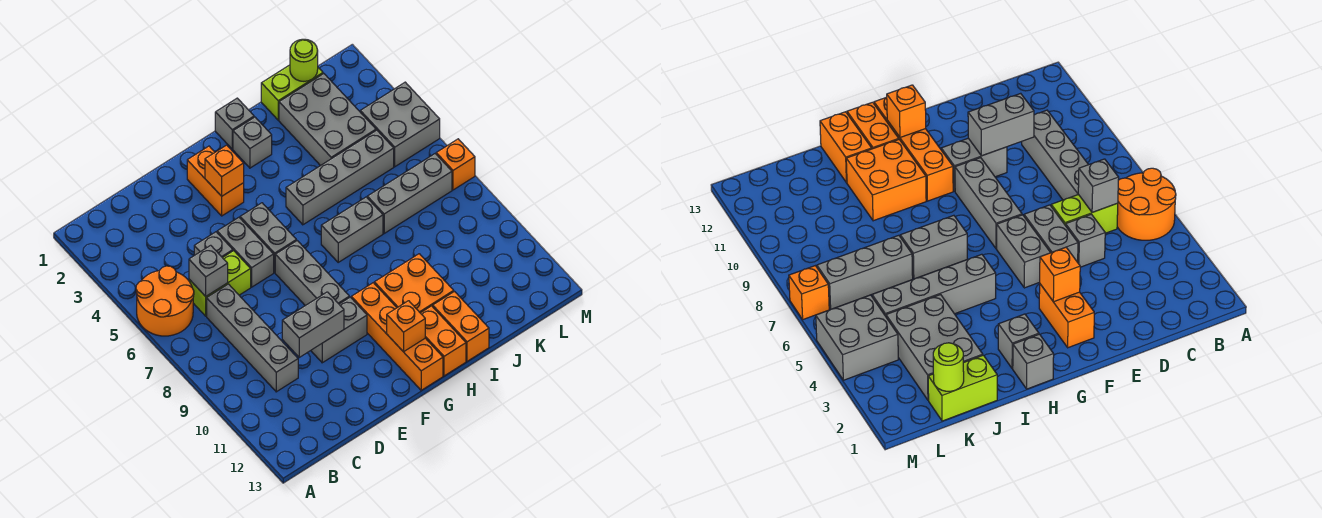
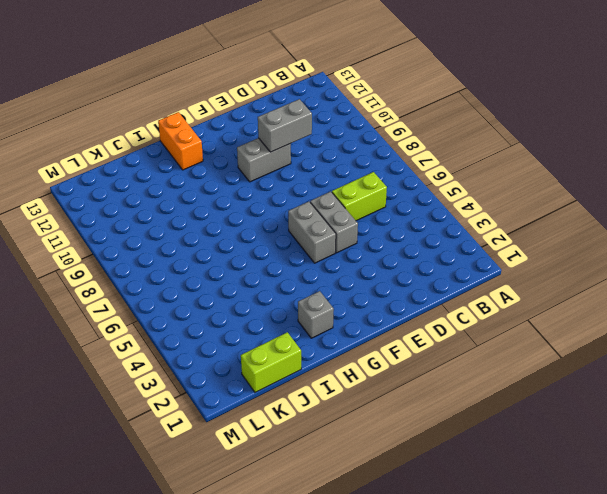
none -> orange 2x2 round brick [136,266,194,336]
none -> grey 1x4 brick [207,284,298,392]
none -> grey 1x1 brick [194,232,233,258]

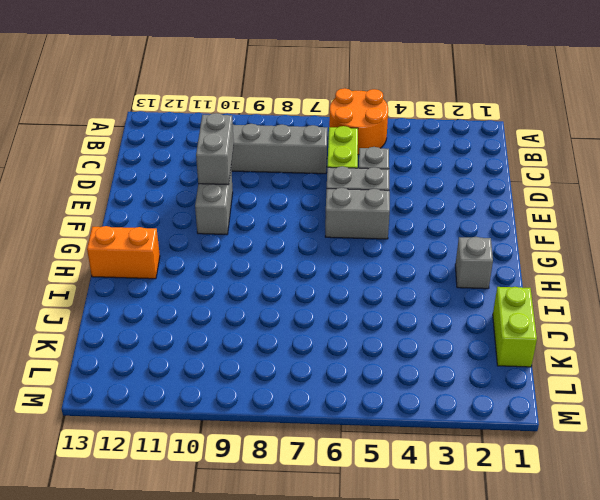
none -> orange 1x2 brick [187,146,244,216]
none -> grey 1x3 brick [275,241,349,306]
none -> orange 1x4 brick [351,283,443,390]

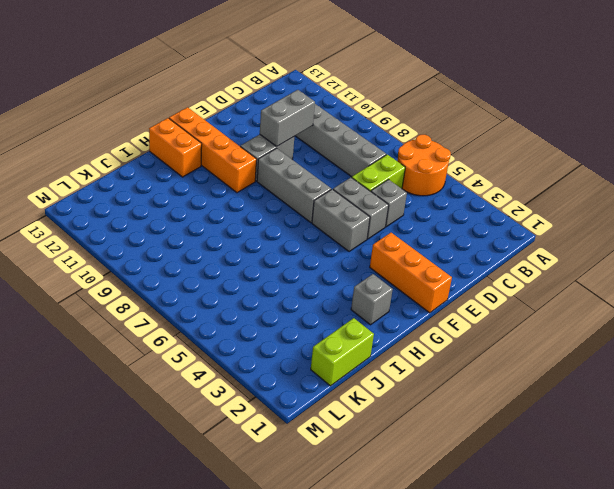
orange 1x3 brick [370,233,452,313] -> orange 1x2 brick [187,146,244,216]
none -> grey 1x1 brick [215,98,254,149]
none -> grey 1x4 brick [286,130,394,225]
none -> grey 1x2 brick [321,197,383,262]

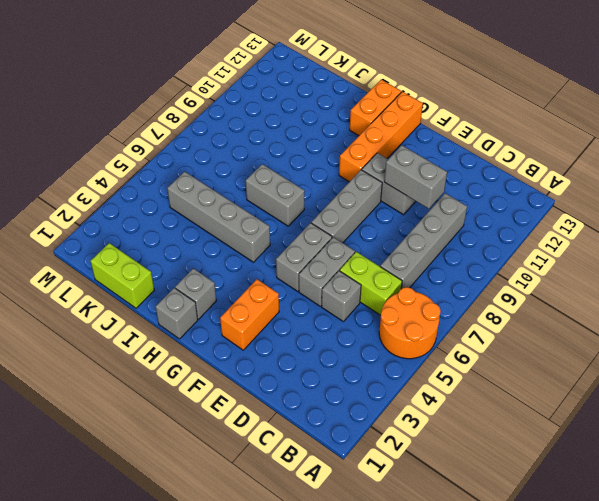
none -> orange 2x2 brick [374,254,454,313]
none -> orange 1x2 brick [433,292,489,361]
none -> grey 2x3 brick [279,74,376,166]

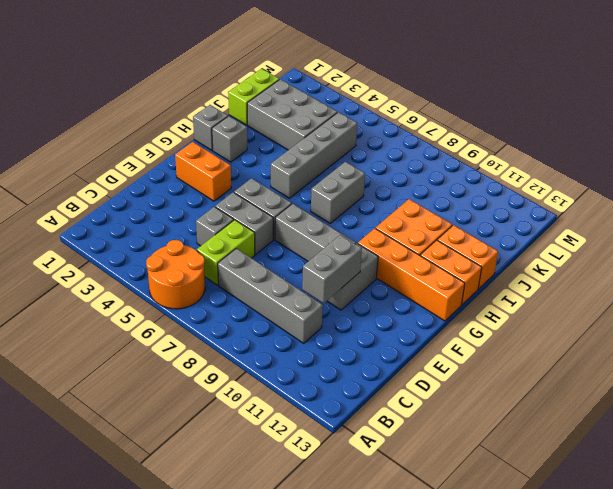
none -> grey 1x3 brick [367,154,452,233]
none -> grey 2x2 brick [360,82,440,167]
none -> orange 1x1 brick [436,139,475,190]

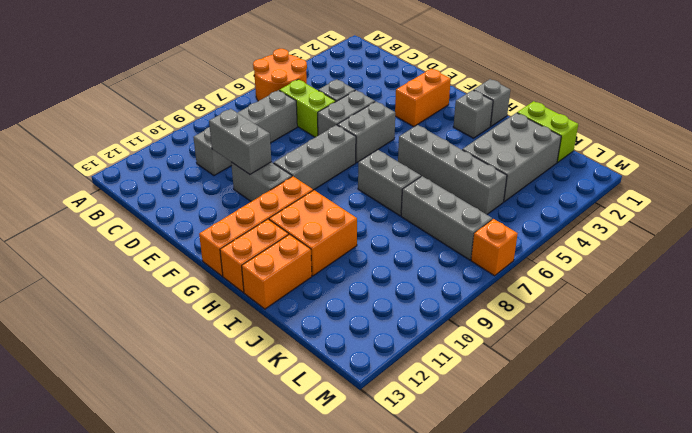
none -> grey 2x2 brick [360,82,440,167]
none -> grey 1x1 brick [189,245,228,296]
none -> orange 1x1 brick [205,145,244,196]

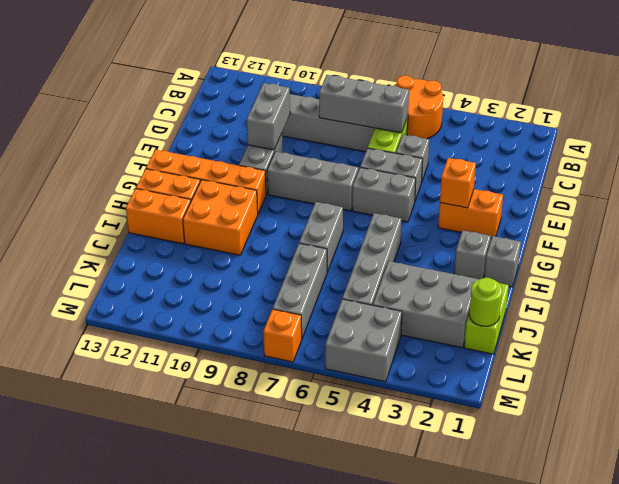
grey 1x3 brick [319,75,409,133] -> grey 1x1 brick [189,245,228,296]
none -> orange 1x1 brick [387,301,425,352]

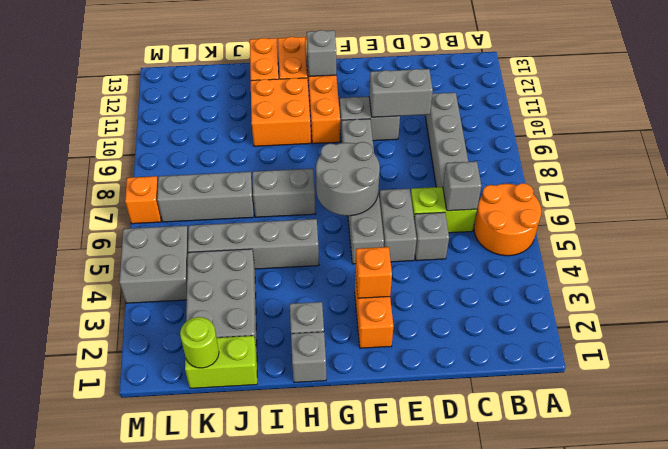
grey 2x2 round brick [316,142,380,216] -> none
grey 1x1 brick [307,30,336,76] -> orange 1x1 brick [387,301,425,352]

